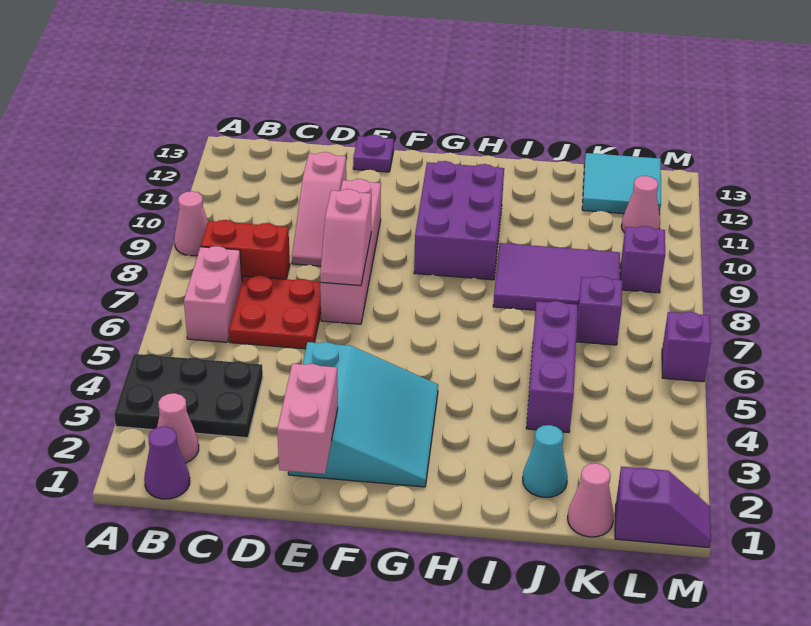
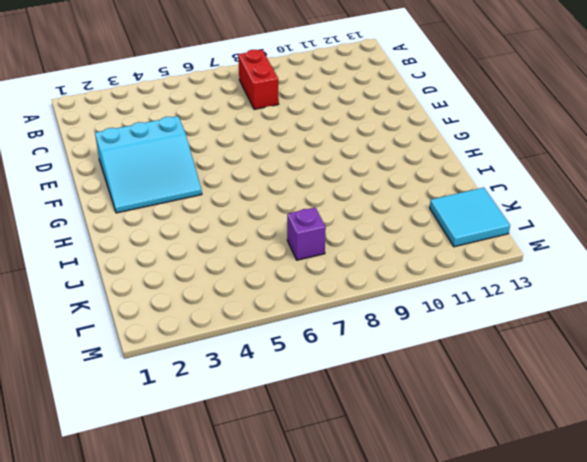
none -> black 2x3 plate [114,354,263,438]
none -> pink 1x1 cone [174,191,208,256]
none -> purple 1x1 cone [144,426,190,499]

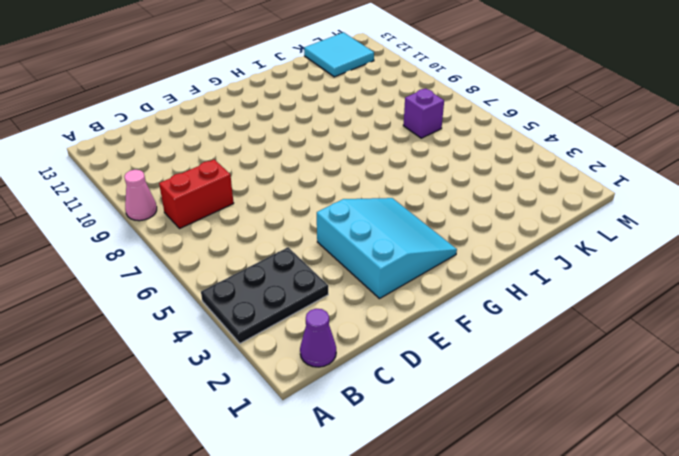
none -> pink 1x1 cone [157,393,199,463]
none -> pink 1x2 brick [184,246,242,342]
none -> red 2x2 plate [229,276,321,349]

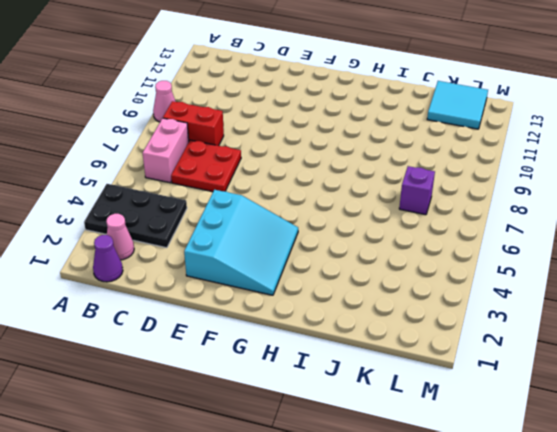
none -> pink 1x3 slope [292,152,346,266]
none -> pink 1x4 brick [320,179,381,324]
none -> purple 1x1 plate [353,135,394,172]

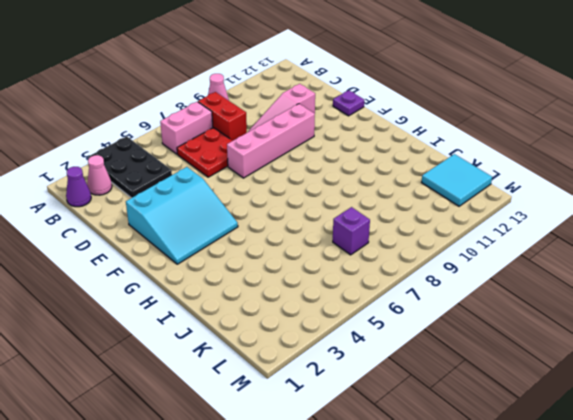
none -> purple 2x3 brick [414,161,504,280]
none -> purple 2x3 tile [493,243,620,310]
none -> cyan 1x1 cone [523,425,568,497]

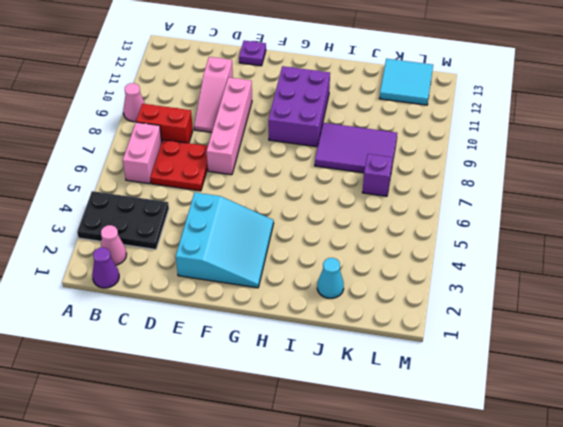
none -> purple 1x3 brick [526,301,578,433]
none -> pink 1x1 cone [568,463,614,537]
none -> purple 1x2 slope [615,466,711,548]

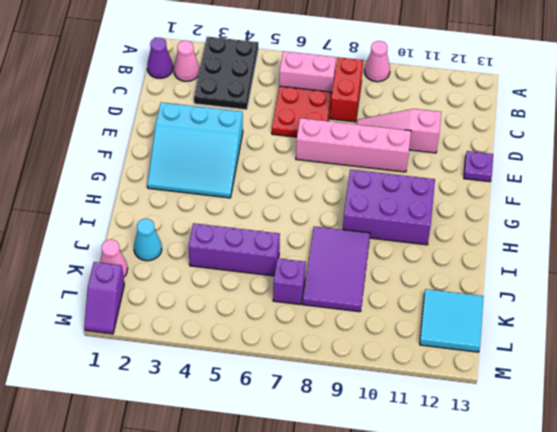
none -> purple 1x1 brick [620,226,665,293]
none -> pink 1x1 cone [622,176,660,233]
none -> purple 1x1 brick [662,312,711,382]

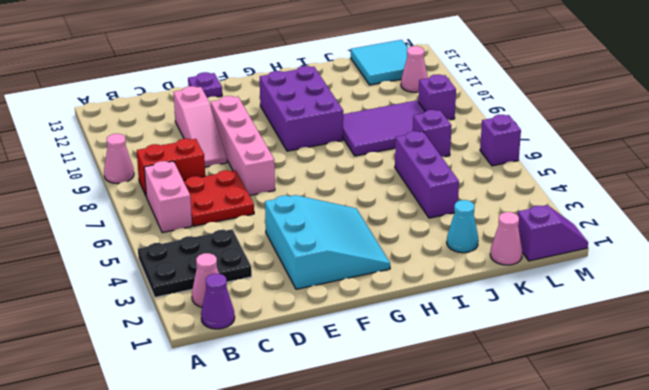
none -> pink 1x2 brick [277,364,338,474]
none -> pink 1x2 slope [320,189,371,286]

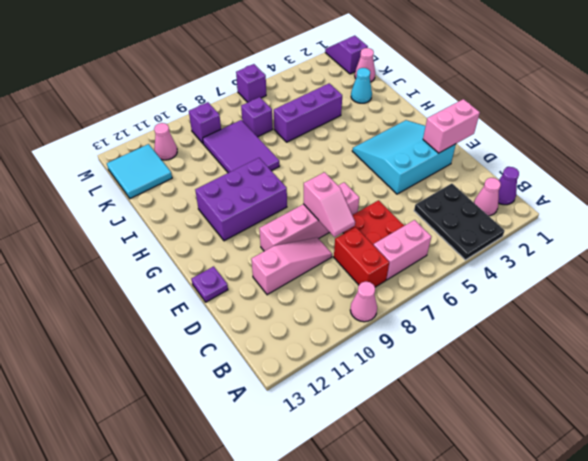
pink 1x2 slope [303,172,355,237] -> pink 1x2 slope turned to [320,189,371,286]

